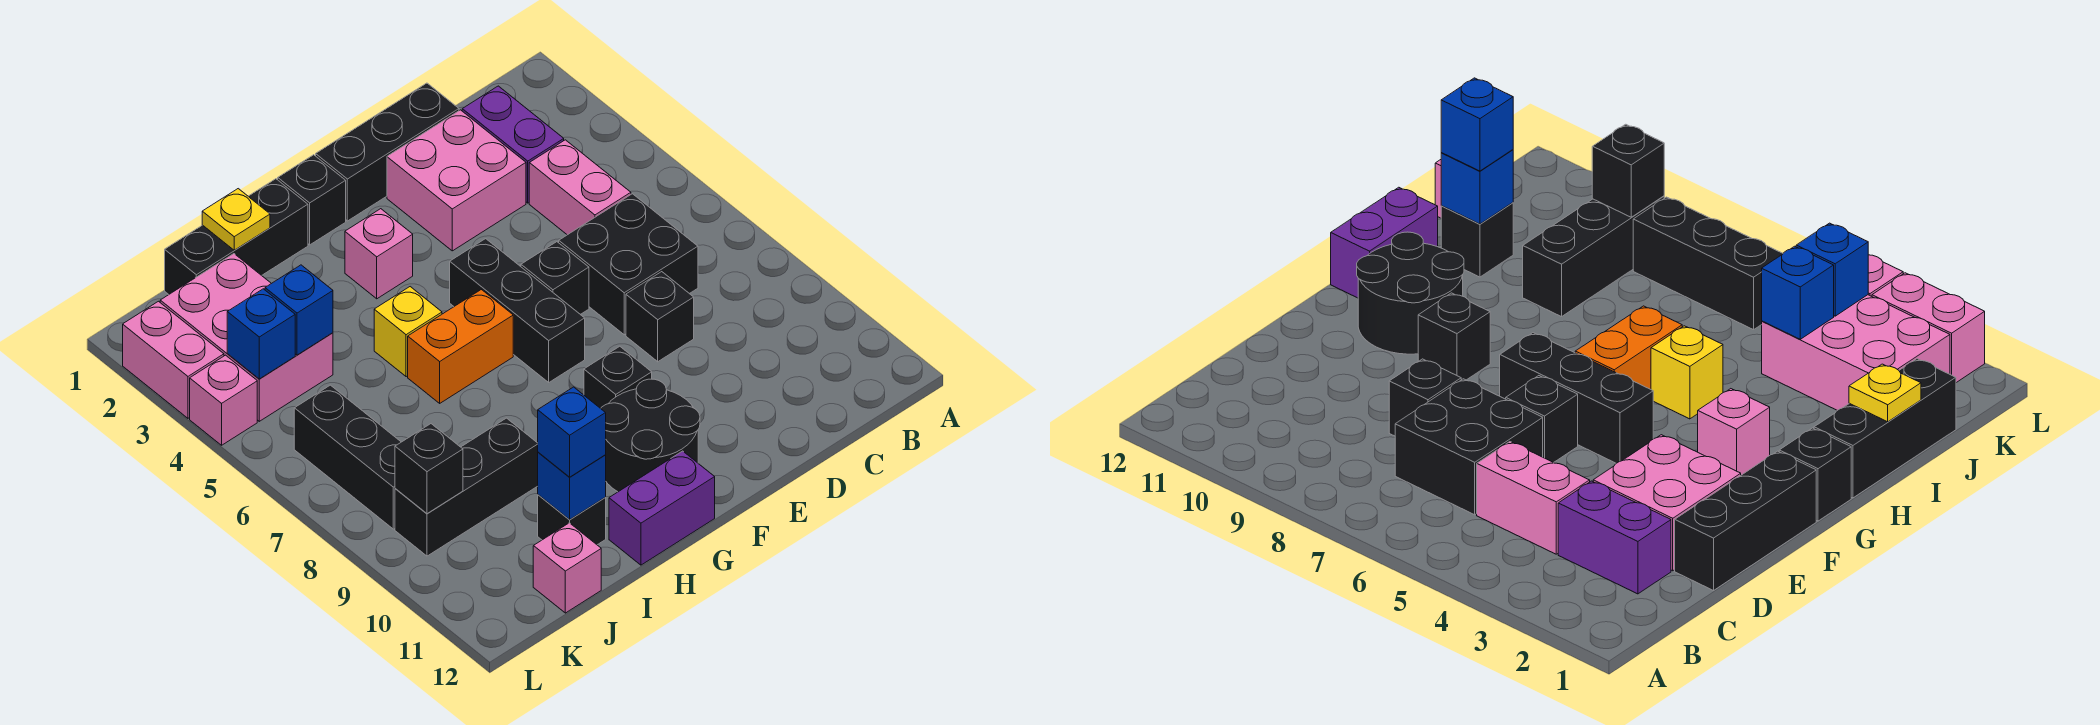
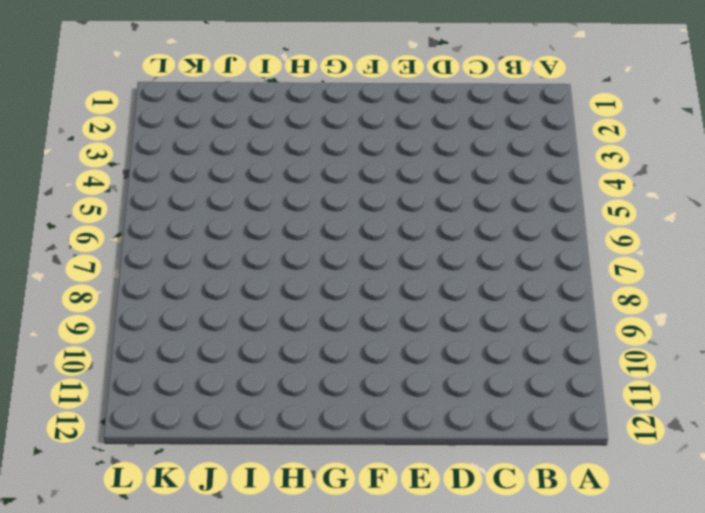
none -> purple 1x2 brick [462,86,564,203]
none -> pink 1x2 brick [529,140,631,235]
none -> black 2x2 brick [559,194,698,335]

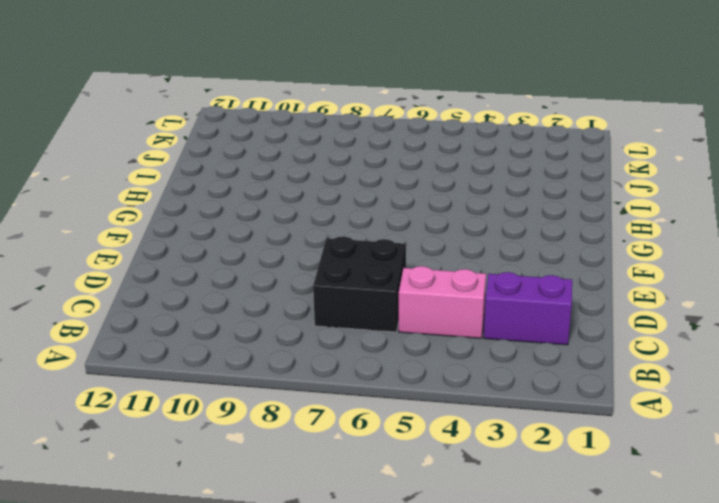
none -> black 1x3 brick [316,83,459,221]
none -> pink 2x2 brick [387,110,526,251]
none -> black 1x1 brick [626,272,694,362]

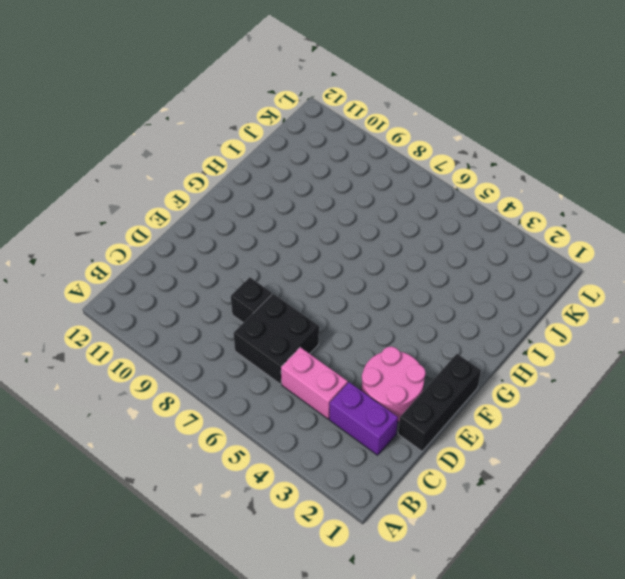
pink 2x2 round brick [362,347,425,422] -> pink 2x2 brick [387,110,526,251]
none -> black 1x1 brick [521,242,589,314]
none -> black 1x3 brick [450,239,585,382]
none -> black 1x1 brick [584,346,652,408]

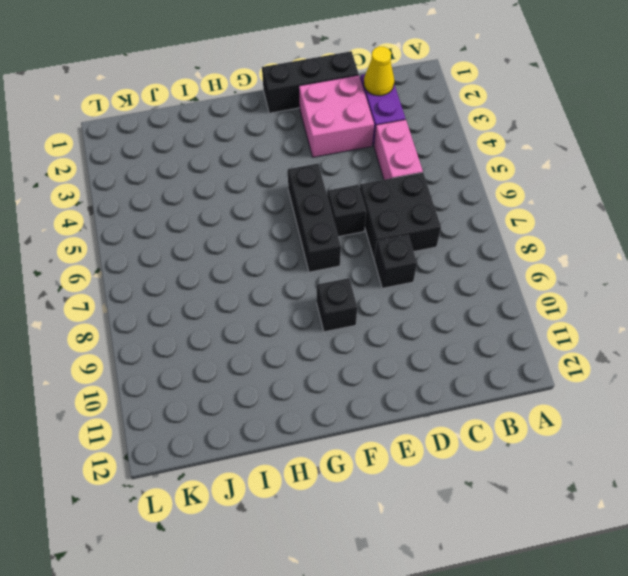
yellow 1x1 cone [364,47,394,96] -> none
none -> black 2x2 round brick [601,379,700,492]
none -> black 1x1 brick [278,155,346,245]
none -> pink 1x1 brick [345,209,413,299]

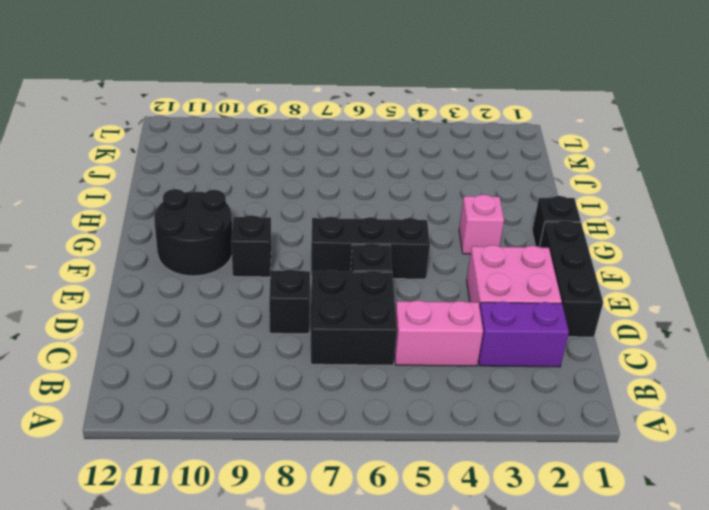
none -> orange 1x2 brick [408,290,513,403]
none -> purple 1x2 brick [609,451,715,565]
none -> black 1x3 brick [165,179,308,294]

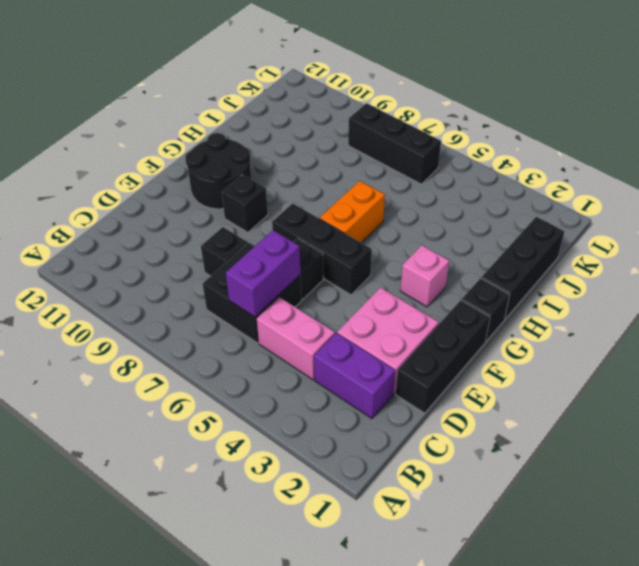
purple 1x2 brick [226,230,301,317] -> purple 1x2 brick moved to [609,451,715,565]
none -> yellow 1x1 brick [374,287,442,377]
none -> black 1x3 brick [395,418,538,556]
none -> black 1x1 brick [538,495,606,545]

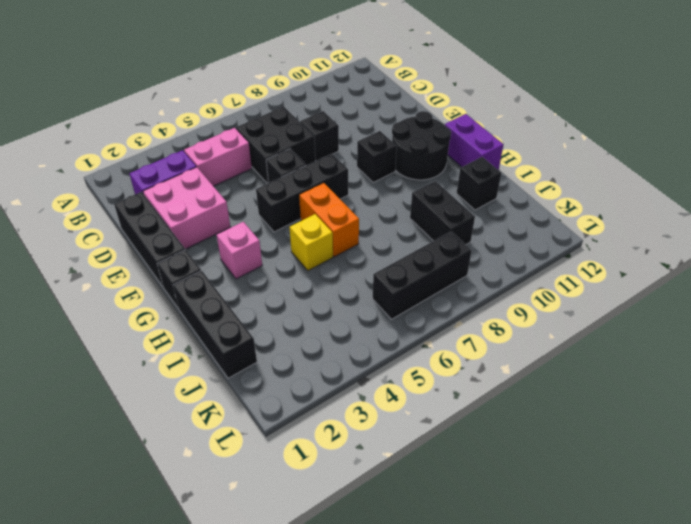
black 1x2 brick [410,181,475,245] -> black 1x3 brick [395,418,538,556]
none -> pink 2x3 brick [160,254,333,421]
none -> pink 1x1 brick [533,523,601,613]
none -> pink 1x2 brick [123,301,224,418]

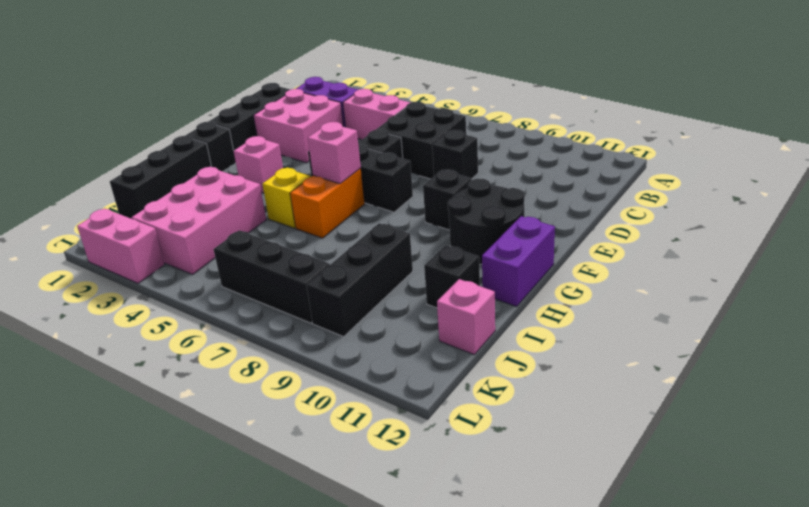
pink 1x1 brick [308,122,361,184] -> pink 1x1 brick moved to [190,355,257,445]
pink 2x3 brick [132,167,266,274] -> pink 2x3 brick turned to [160,254,333,421]
none -> yellow 1x1 plate [202,189,270,250]
none -> blue 1x1 brick [538,452,606,520]
none -> blue 1x1 brick [265,265,333,355]

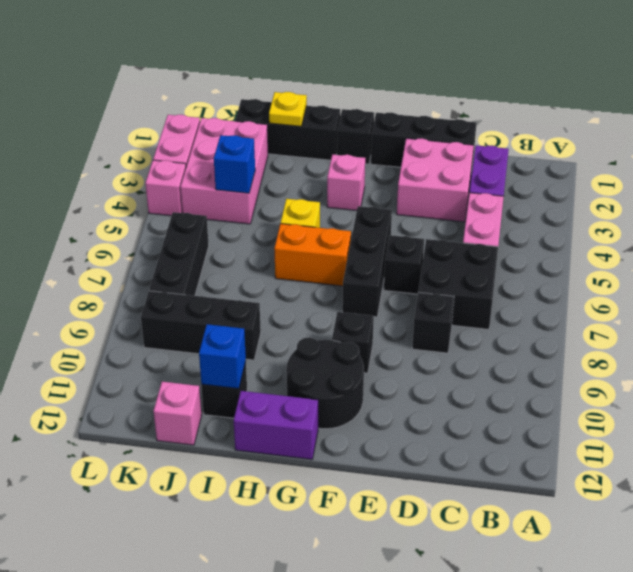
none -> blue 1x1 brick [227,289,295,379]
none -> black 1x1 brick [395,424,463,514]
none -> blue 1x1 brick [538,387,606,477]

